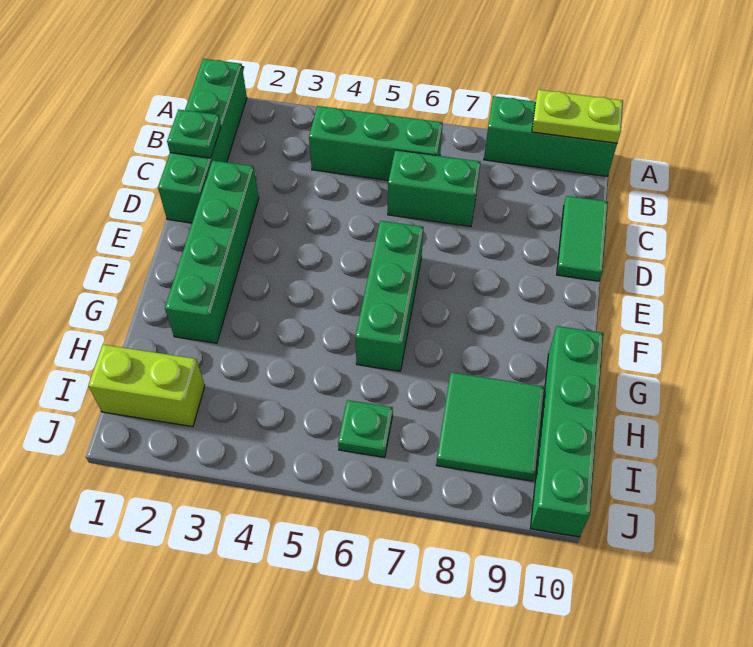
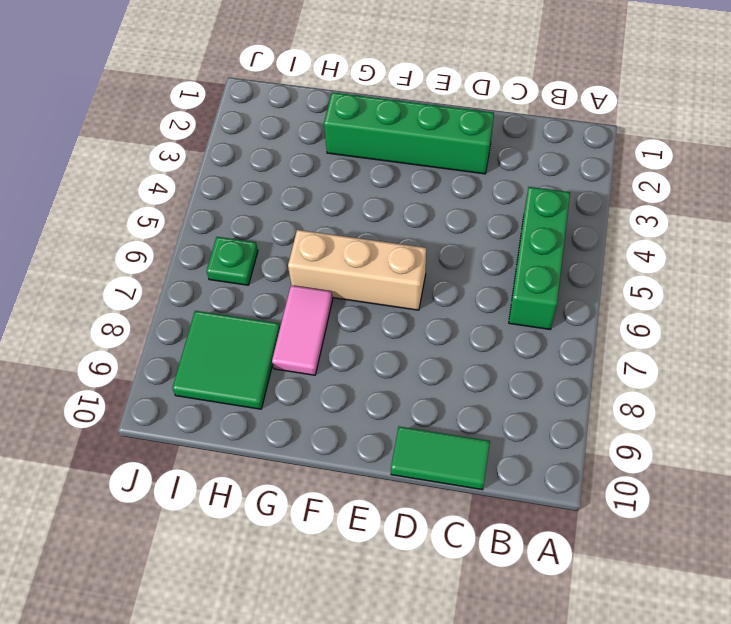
tan 1x3 brick [288,230,426,310] -> green 1x3 brick [356,221,423,371]
pink 1x2 tile [272,285,333,375] -> none
none -> green 1x4 brick [158,59,247,223]
none -> green 1x3 brick [484,96,617,176]
none -> green 1x2 brick [388,150,481,226]

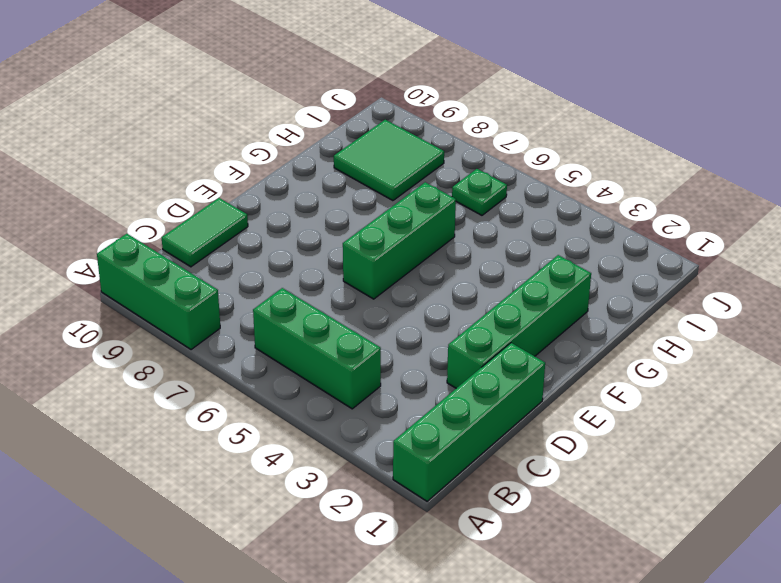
none -> green 1x2 brick [388,150,481,226]
none -> green 1x4 brick [530,326,603,537]
none -> lime 1x2 brick [88,345,205,427]

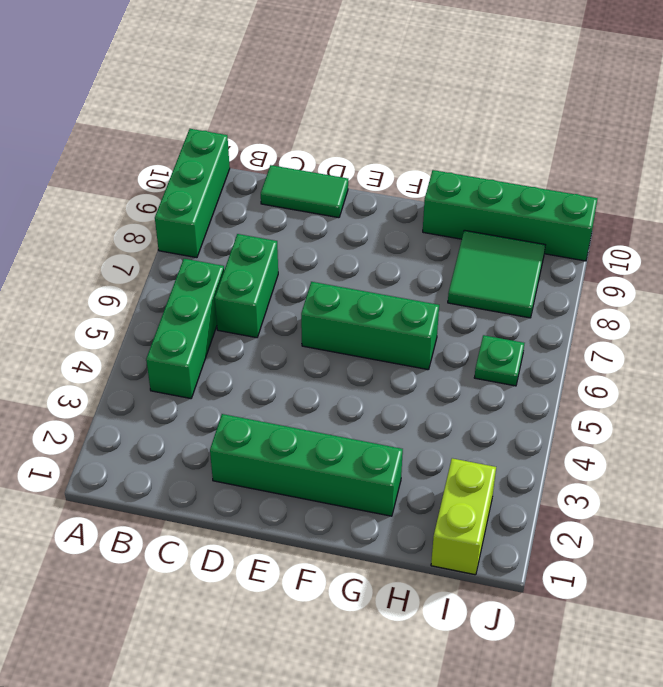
none -> green 1x4 brick [158,59,247,223]
none -> lime 1x2 plate [532,90,623,143]
none -> green 1x1 plate [167,109,221,158]

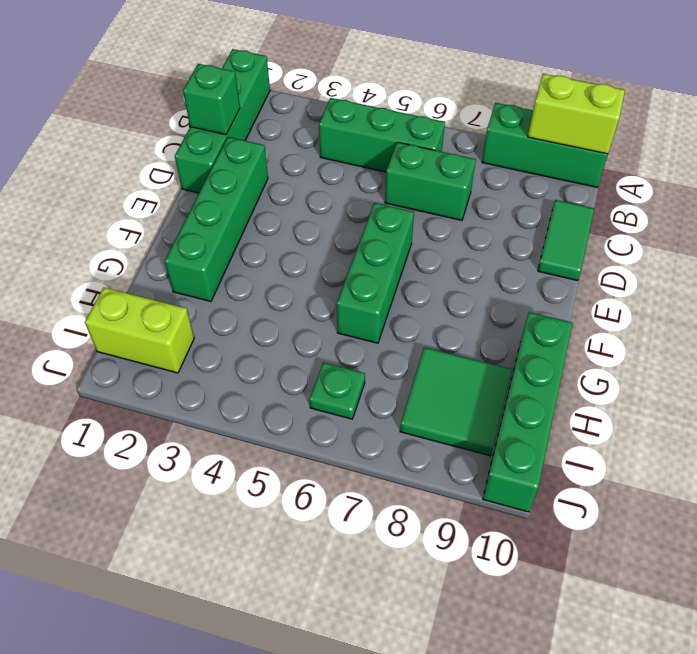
lime 1x2 brick [528,74,625,154] -> lime 1x2 plate [532,90,623,143]
green 1x1 brick [183,64,240,135] -> green 1x1 plate [167,109,221,158]

